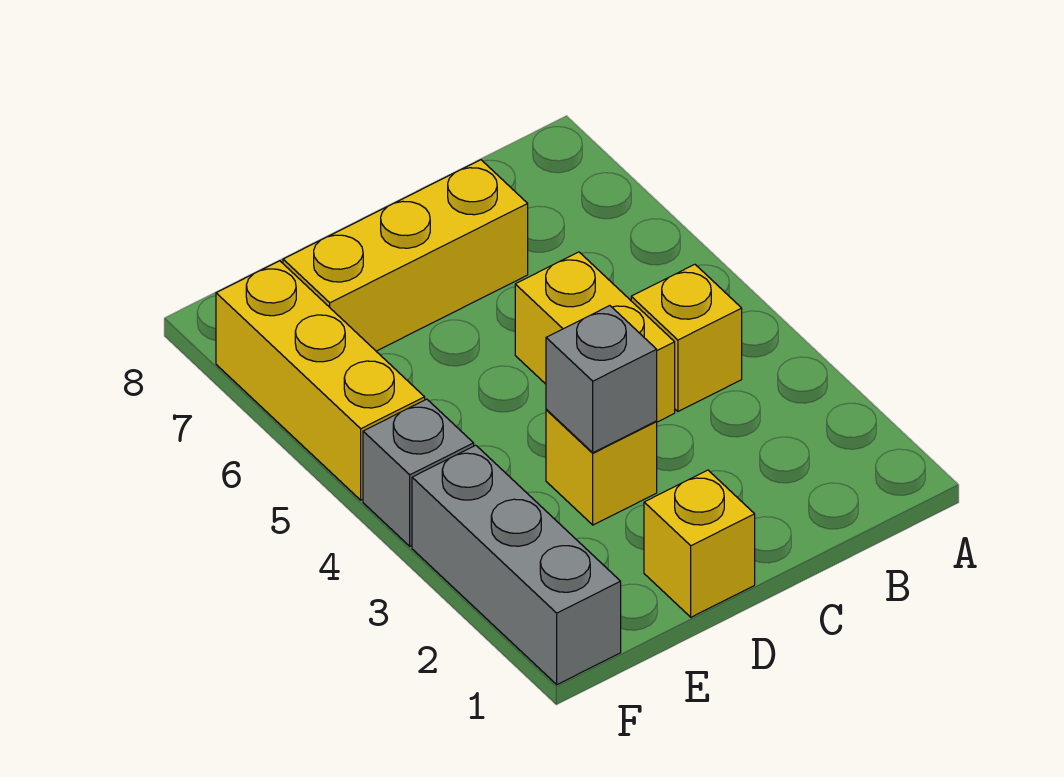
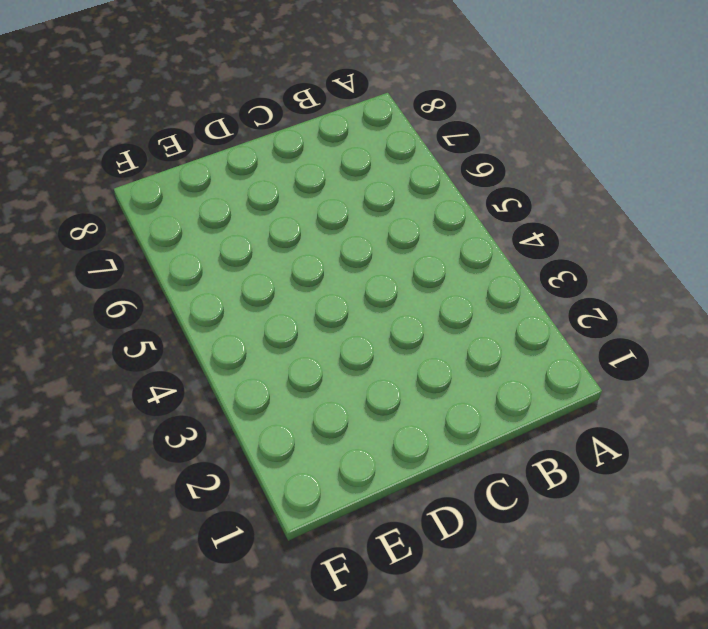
none -> yellow 1x1 brick [631,264,742,411]
none -> yellow 1x2 brick [515,252,675,422]

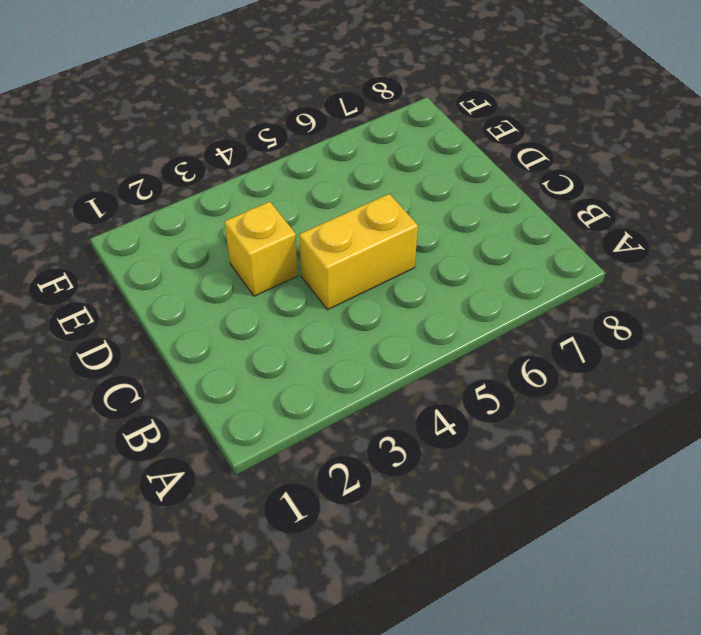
none -> yellow 1x1 brick [631,264,742,411]
none -> yellow 1x3 brick [283,160,528,351]

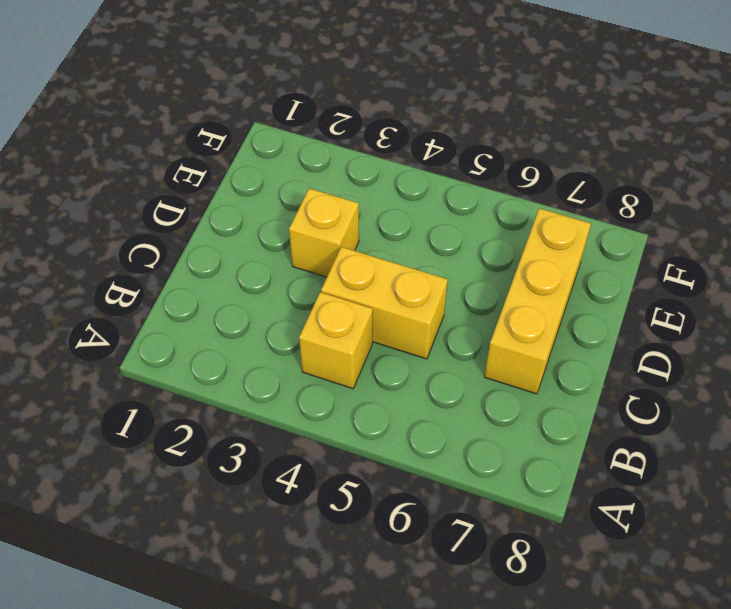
none -> yellow 1x1 brick [644,470,755,617]
none -> grey 1x3 brick [412,445,621,685]

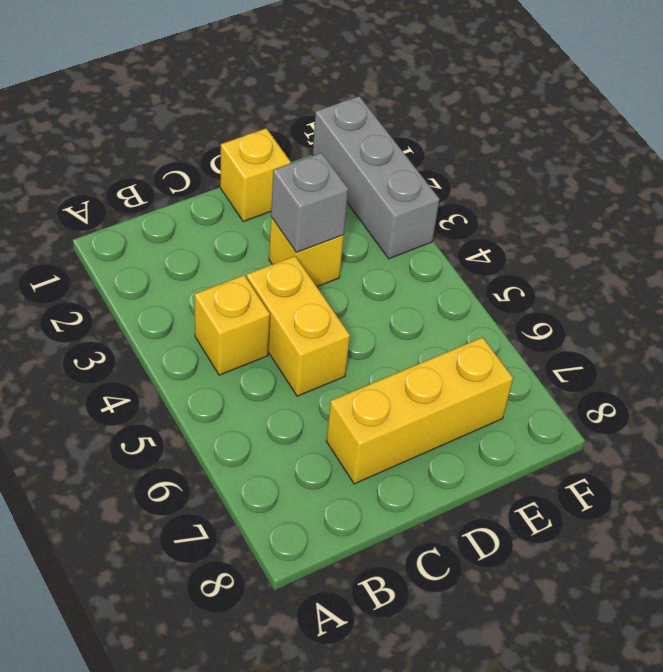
none -> grey 1x1 brick [363,399,474,546]
none -> yellow 1x3 brick [216,261,425,500]

